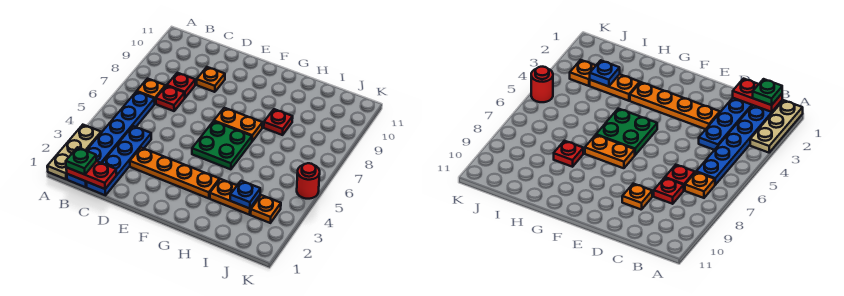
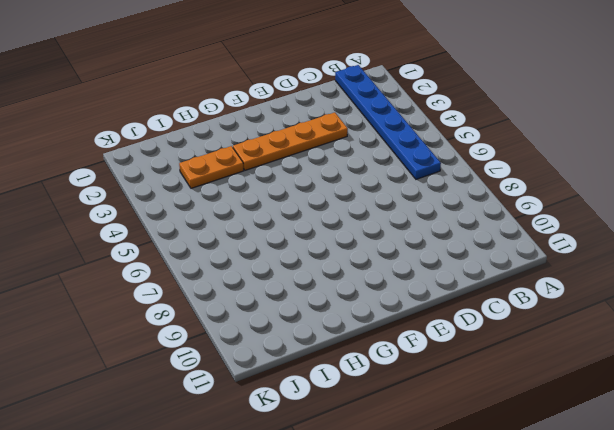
none -> tan 1x3 plate [47,125,101,179]
none -> orange 1x1 plate [137,79,165,104]
none -> blue 1x4 plate [86,126,151,195]

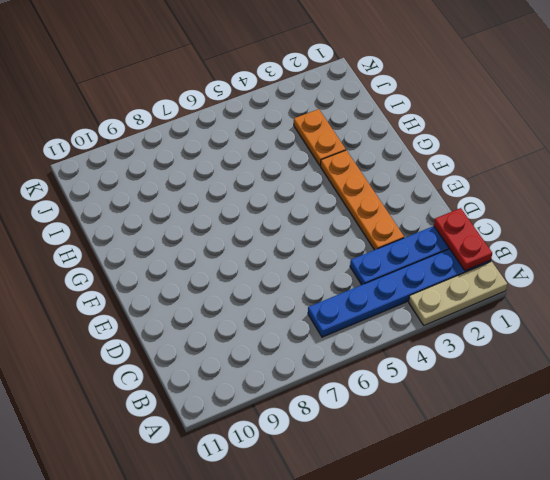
none -> orange 1x1 plate [137,79,165,104]
none -> red 1x1 plate [156,86,185,111]
none -> red 1x1 plate [167,73,195,98]

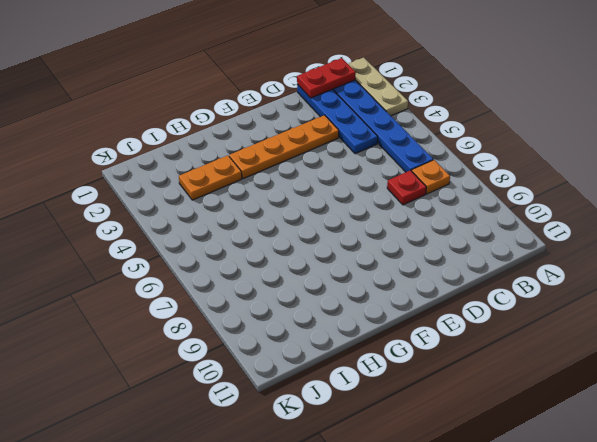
none -> red 1x1 plate [167,73,195,98]
none -> orange 1x1 plate [197,67,225,92]
none -> green 2x2 plate [192,121,252,169]

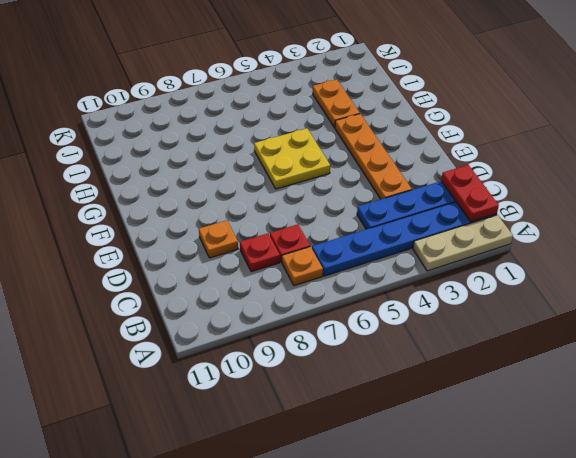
yellow 2x2 plate [254,128,330,189] -> green 2x2 plate [192,121,252,169]
none -> orange 1x2 plate [214,108,262,141]
none -> red 1x1 plate [264,109,293,135]
none -> orange 1x1 plate [251,195,281,223]

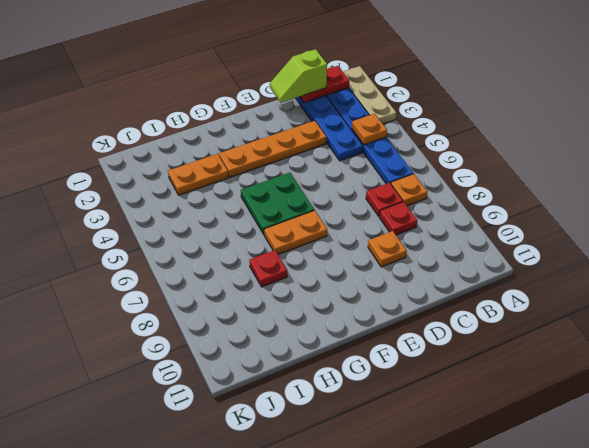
orange 1x1 plate [352,114,387,145] -> orange 1x1 plate moved to [251,195,281,223]
lime 1x2 slope [270,49,327,103] -> none
none -> red 1x1 round brick [297,163,320,199]
none -> blue 1x1 plate [230,181,260,209]
none -> green 1x1 plate [66,147,96,175]

